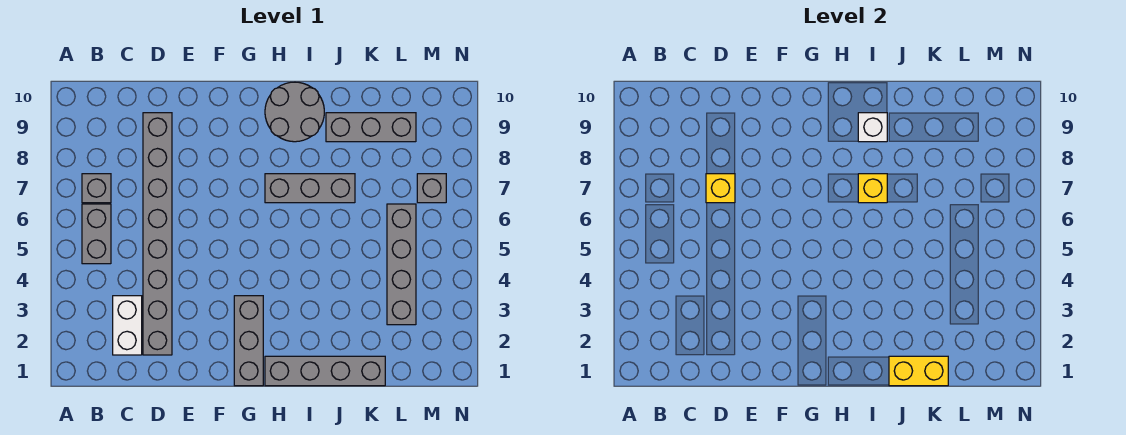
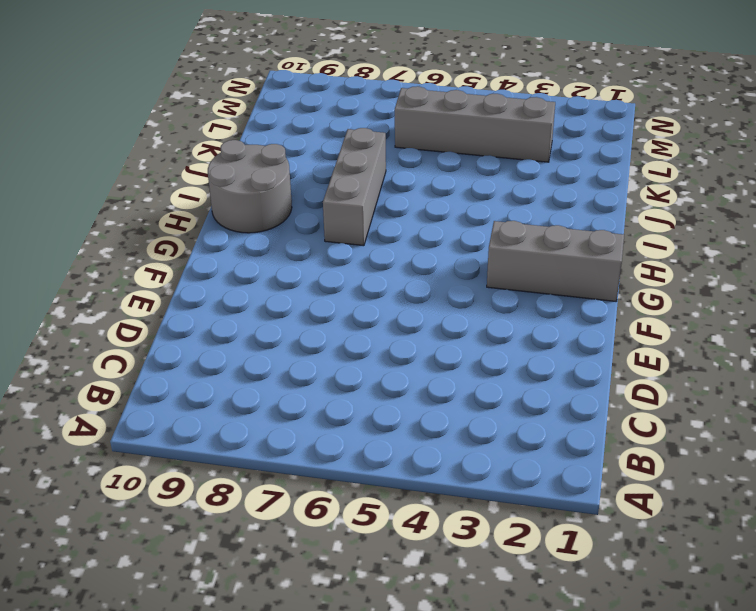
none -> grey 1x2 brick [82,204,111,264]
none -> grey 1x1 brick [82,174,111,203]
none -> white 1x2 brick [113,296,142,355]

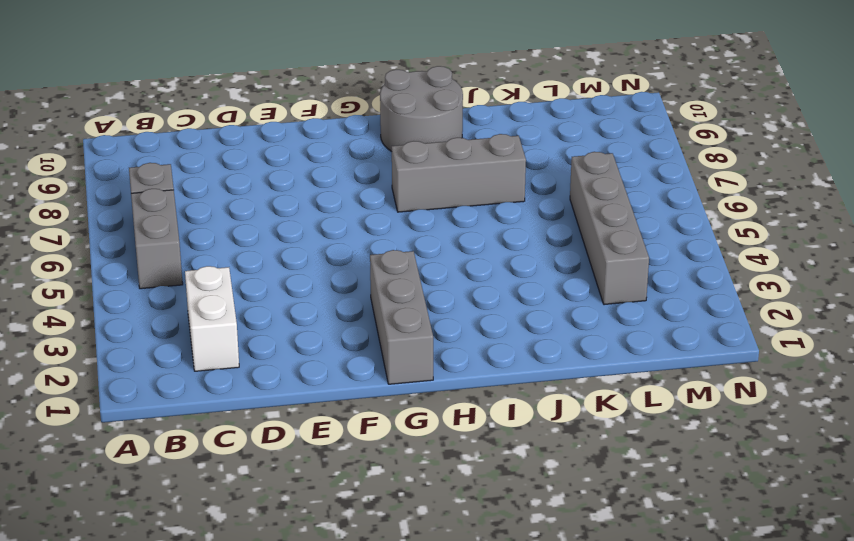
none -> grey 1x8 brick [143,113,172,355]
none -> grey 1x4 brick [265,356,385,386]
none -> grey 1x3 brick [326,113,416,142]

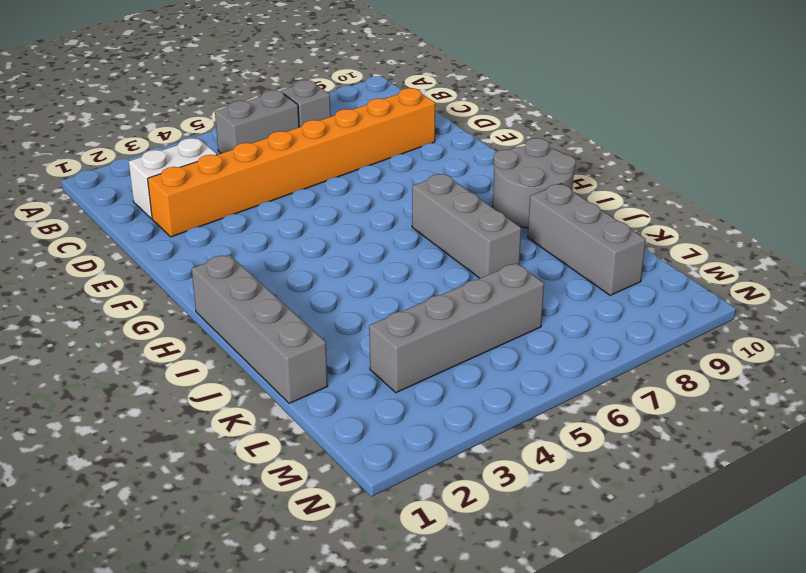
orange 1x8 brick [148,88,435,237] -> grey 1x8 brick [143,113,172,355]
none -> grey 1x3 brick [234,296,263,386]
none -> grey 1x1 brick [417,174,446,203]
none -> yellow 1x1 brick [706,174,735,203]

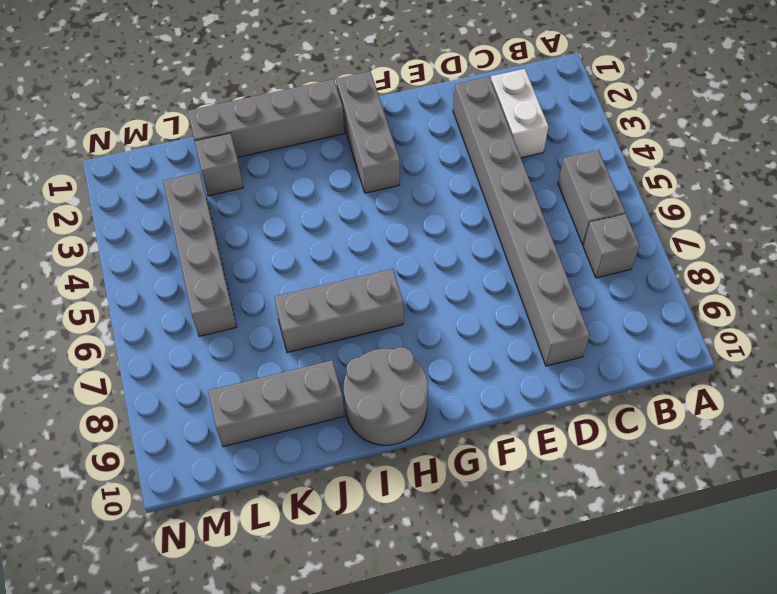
grey 1x1 brick [195,133,243,196] -> grey 1x1 brick moved to [417,174,446,203]
none -> yellow 1x1 brick [706,174,735,203]
none -> yellow 1x1 brick [858,174,887,203]
none -> white 1x1 brick [858,113,887,142]

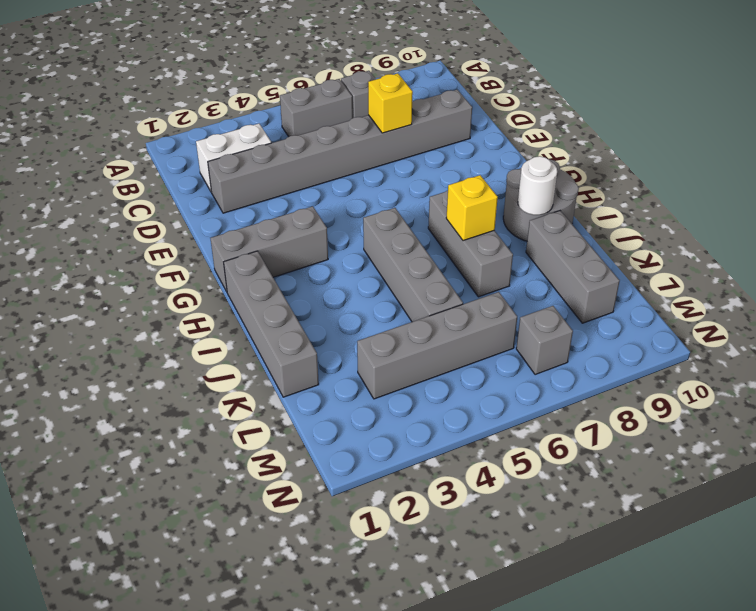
grey 1x4 brick [363,208,463,322] -> none
white 1x1 round brick [518,156,557,215] -> white 1x1 brick [858,113,887,142]
none -> yellow 1x2 brick [889,356,948,386]

